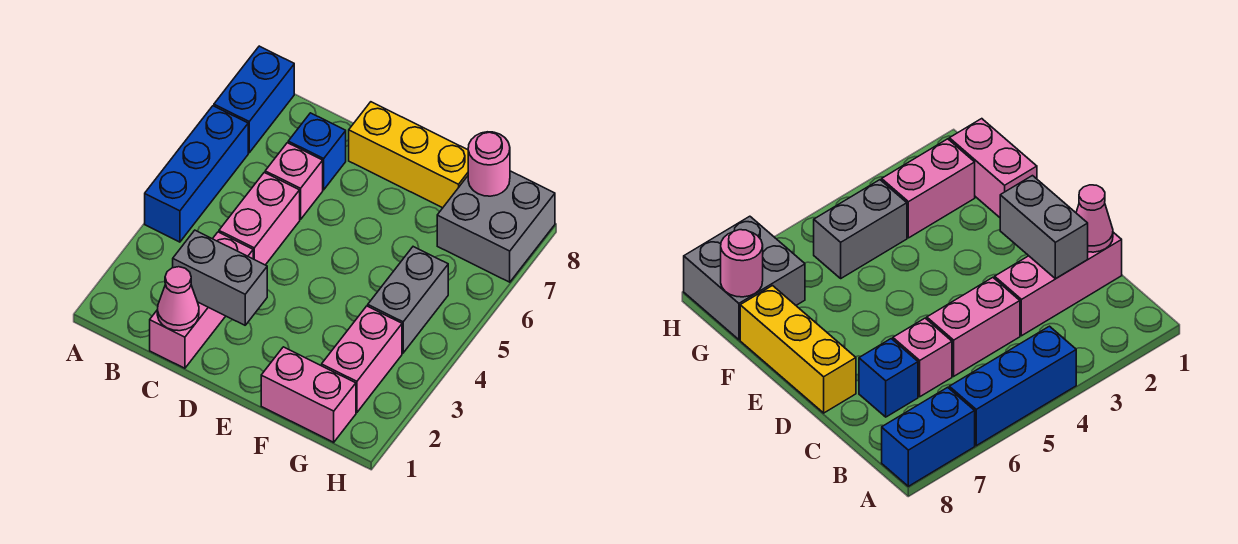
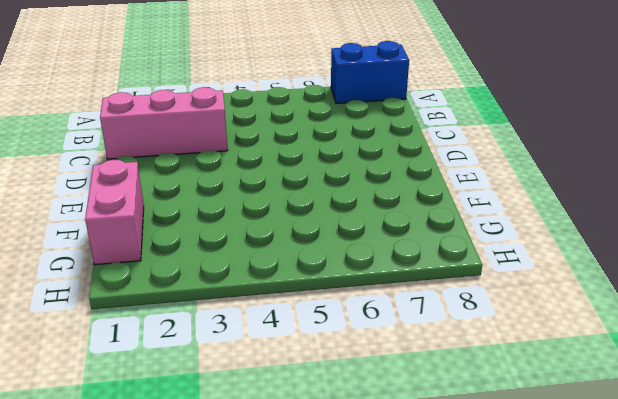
none -> blue 1x3 brick [145,106,248,242]
none -> pink 1x2 brick [219,173,300,265]
none -> pink 1x1 brick [265,143,323,220]

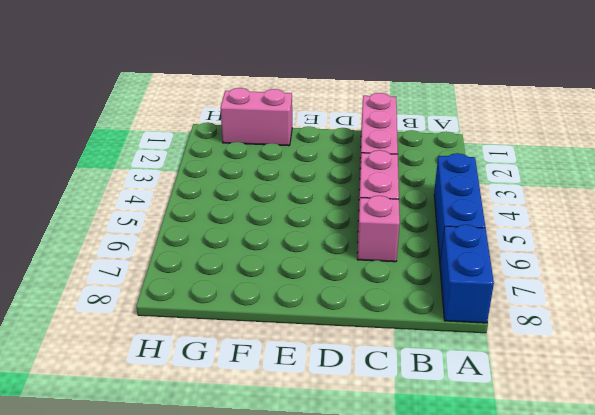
none -> blue 1x1 brick [288,113,346,190]
none -> yellow 1x3 brick [349,102,468,208]
none -> pink 1x2 brick [322,306,402,413]

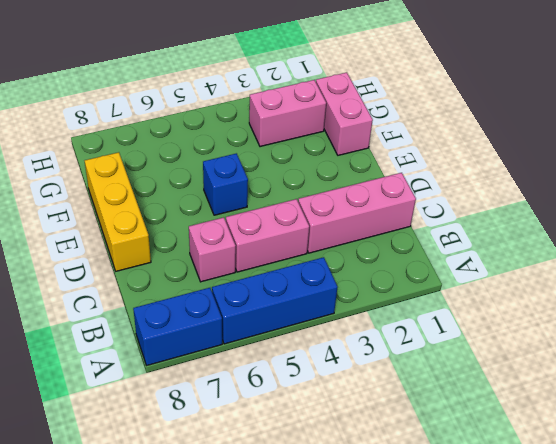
blue 1x1 brick [203,153,248,215] -> blue 1x1 brick moved to [288,113,346,190]
none -> grey 1x2 brick [368,247,448,353]
none -> grey 2x2 brick [437,171,555,282]
none -> pink 1x1 cone [157,267,199,331]

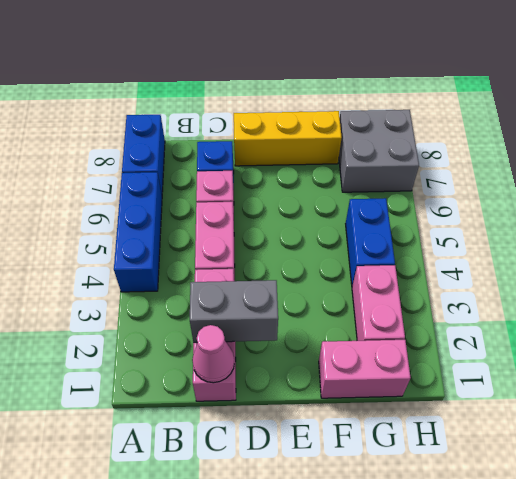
blue 1x2 brick [346,198,395,286] -> grey 1x2 brick [368,247,448,353]
none -> pink 1x1 round brick [468,132,510,196]

